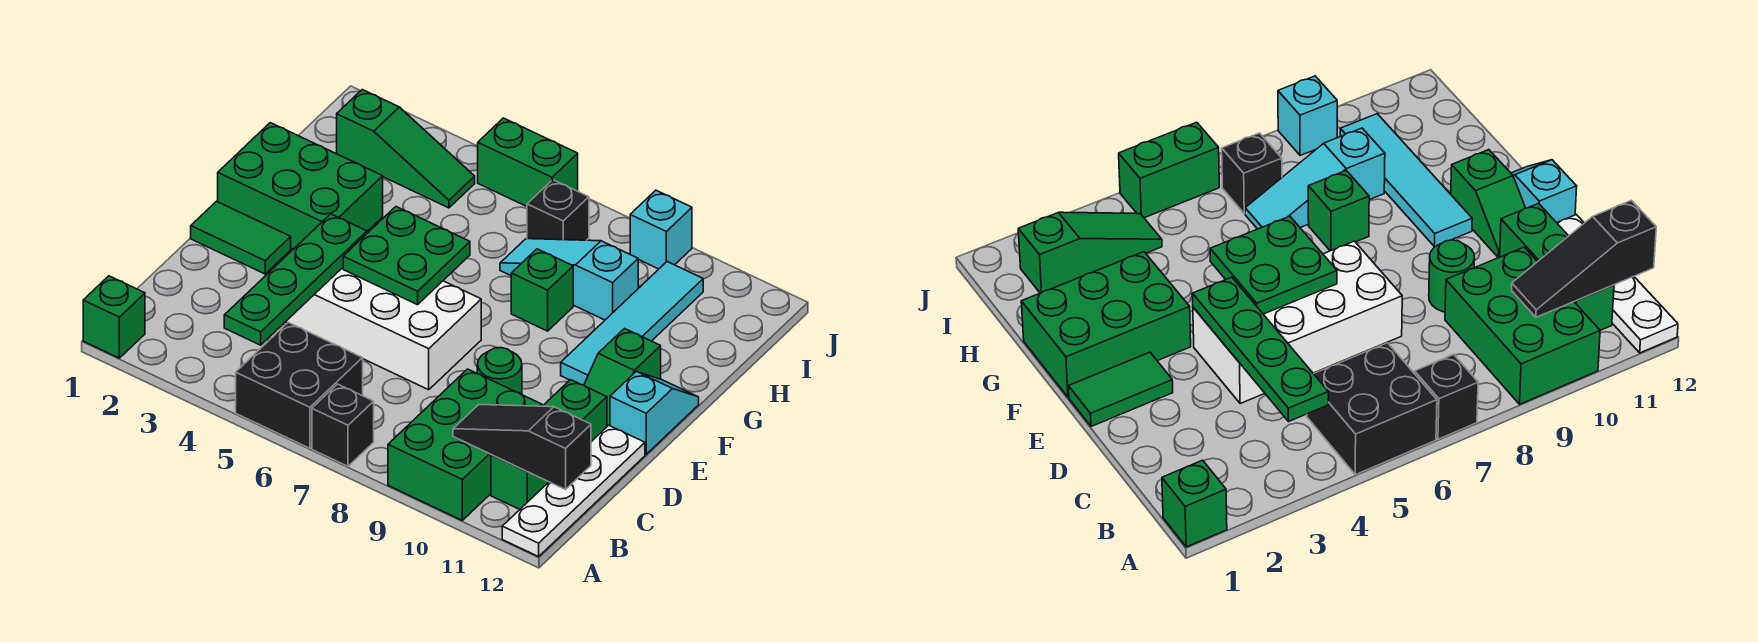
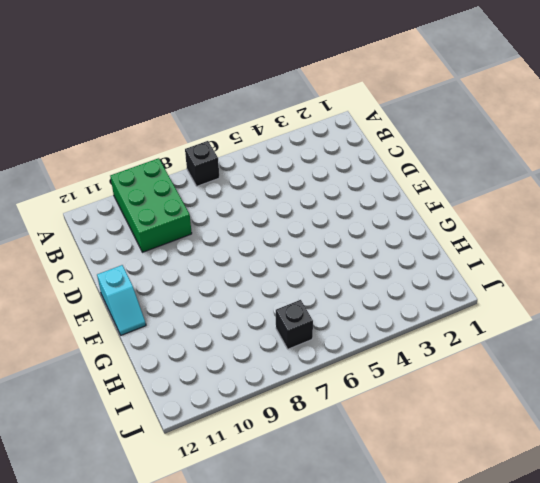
none -> green 1x1 brick [83,276,145,358]
none -> black 2x2 brick [236,323,363,448]
none -> white 1x4 plate [502,425,645,557]

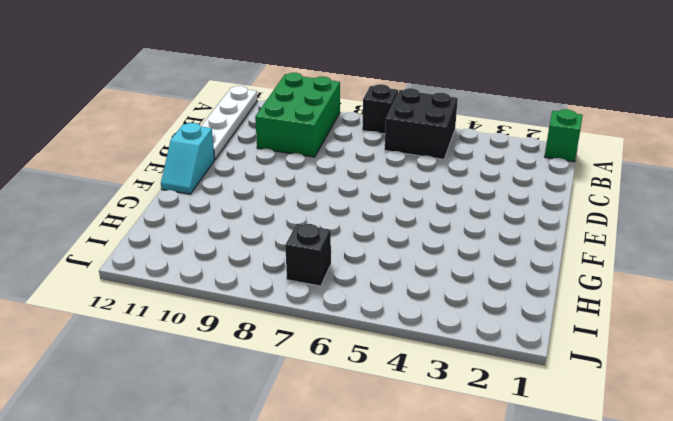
none -> green 1x3 brick [491,380,607,509]
none -> white 2x4 brick [286,268,481,390]
none -> green 1x1 round brick [477,348,522,395]

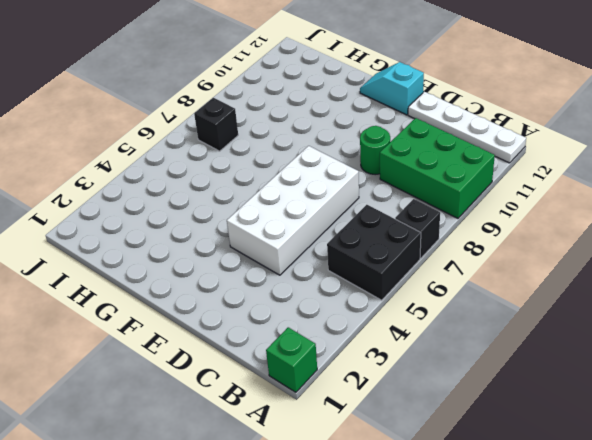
none -> green 1x3 brick [491,380,607,509]
none -> green 1x2 tile [191,201,291,274]
none -> green 1x2 slope [584,329,661,426]

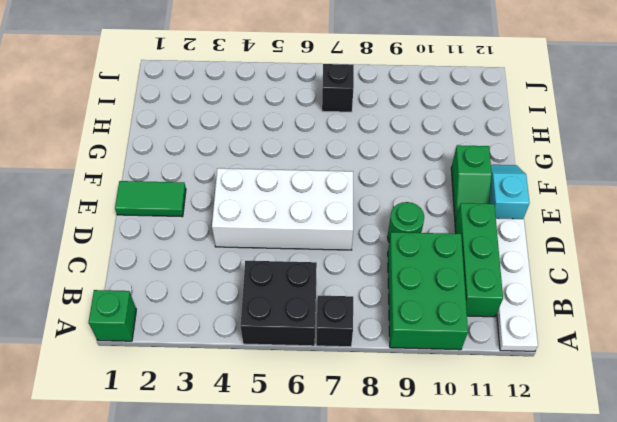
none -> green 2x3 brick [218,123,383,249]
none -> cyan 1x4 tile [561,262,703,385]
none -> green 1x1 brick [511,249,573,331]

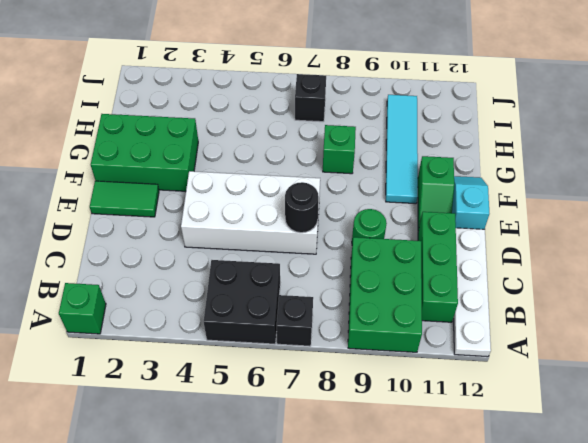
black 1x1 round brick [285,182,319,233] -> none
none -> cyan 1x3 slope [500,239,638,320]
none -> green 1x3 slope [337,90,475,208]
none -> green 1x2 brick [478,118,578,206]

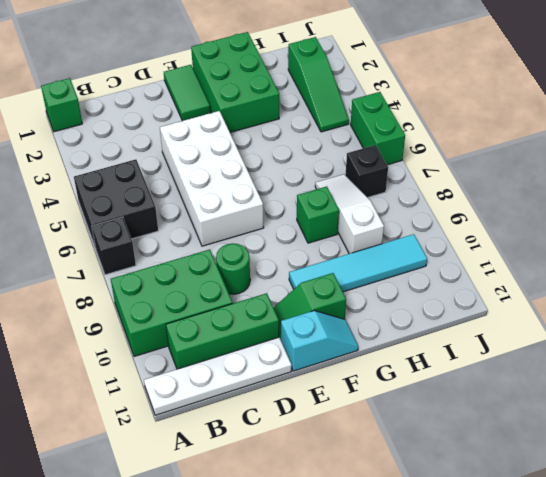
white 1x3 slope [315,174,384,254] -> cyan 1x3 slope [500,239,638,320]
none -> cyan 1x1 brick [630,190,692,269]
none -> green 1x4 plate [224,214,367,345]
none -> black 1x3 slope [453,405,591,490]

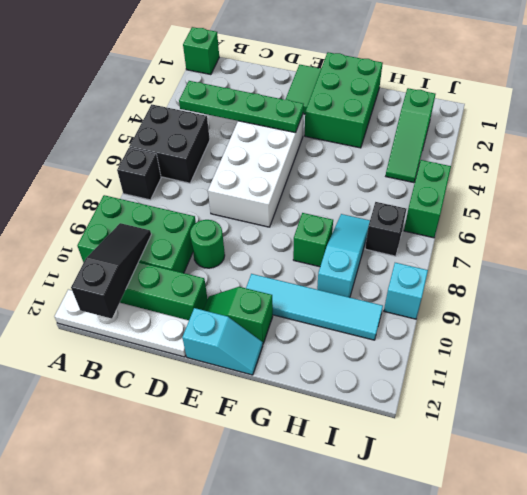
none -> green 2x2 plate [343,207,470,305]

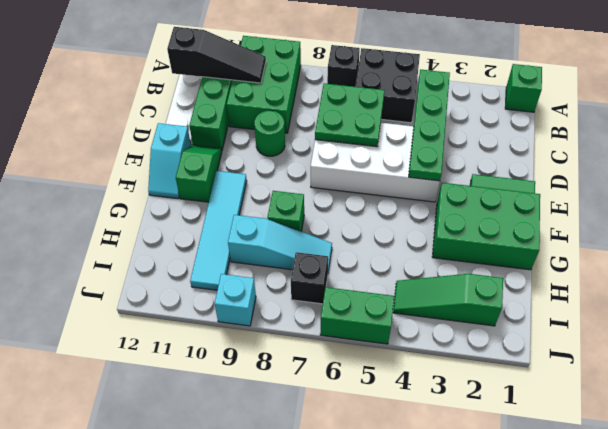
green 2x2 plate [315,83,385,147] -> green 2x2 plate moved to [343,207,470,305]

